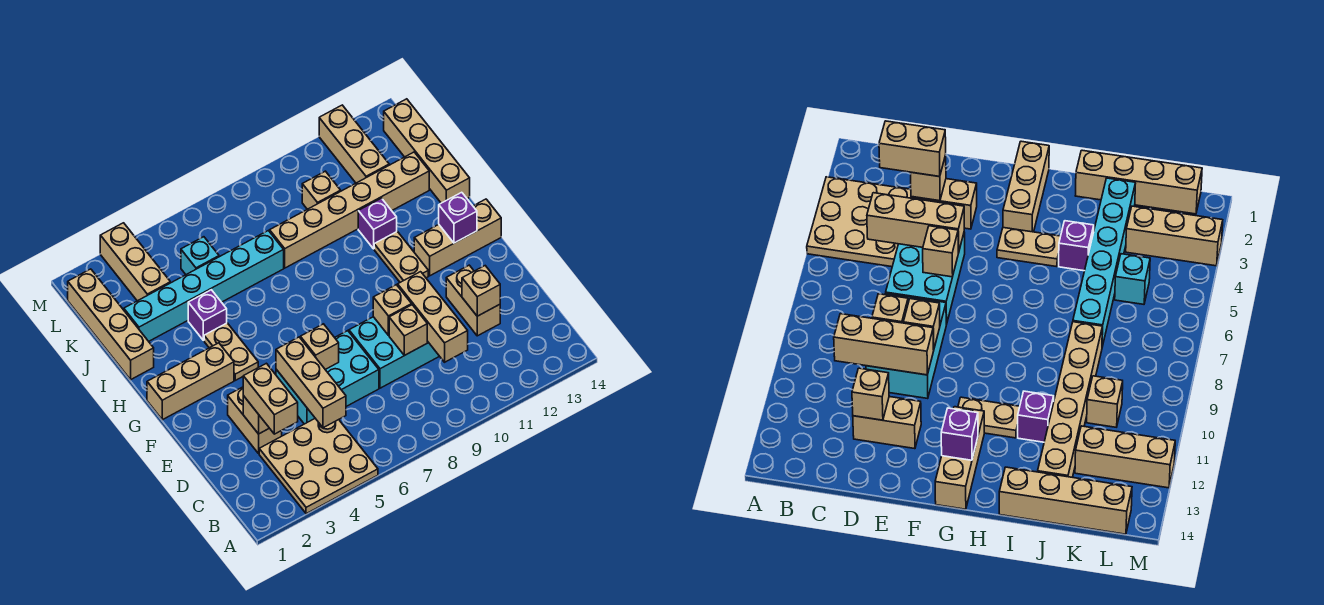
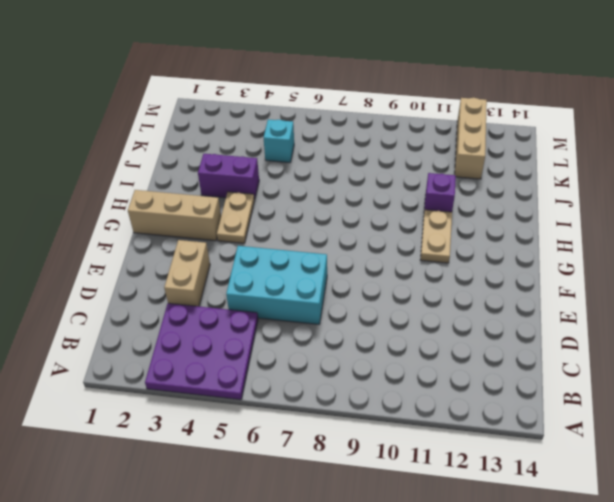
purple 3x3 plate [145,303,258,400] -> tan 3x3 plate [259,418,378,514]
purple 1x2 brick [198,154,259,200] -> purple 1x1 brick [188,290,227,340]
none -> cyan 2x3 brick [349,317,439,388]
none -> tan 1x2 brick [446,265,500,336]
none -> tan 1x3 brick [414,199,501,276]

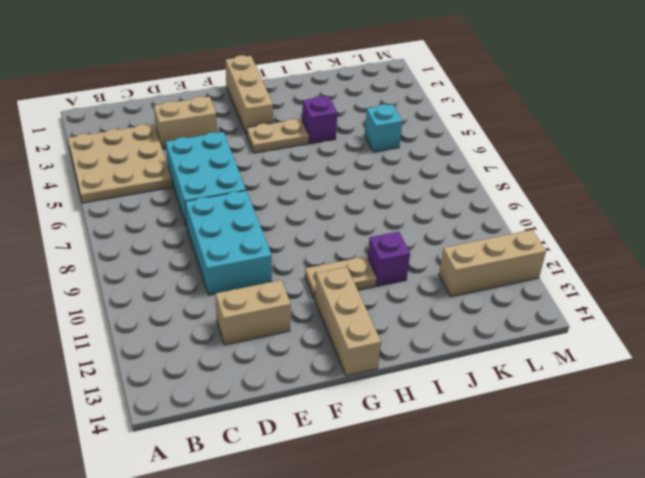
none -> tan 1x4 brick [68,269,154,380]
none -> tan 1x4 brick [384,99,470,203]
none -> cyan 1x6 brick [124,231,284,341]

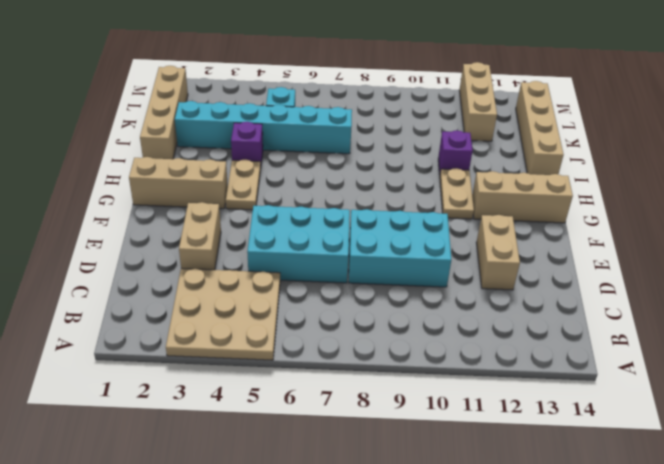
none -> tan 1x6 brick [270,152,429,268]
none -> tan 1x3 brick [100,223,170,301]
none -> tan 1x1 brick [302,171,341,209]

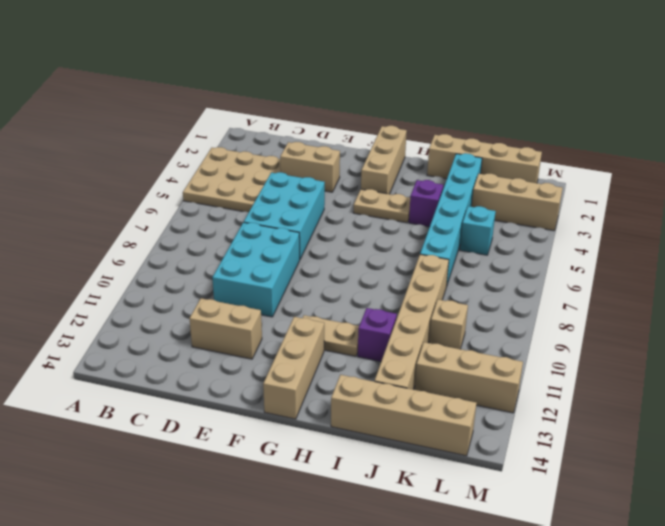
none -> tan 1x3 brick [276,337,346,428]
none -> tan 1x3 brick [398,272,468,362]
none -> tan 1x1 brick [243,396,269,434]

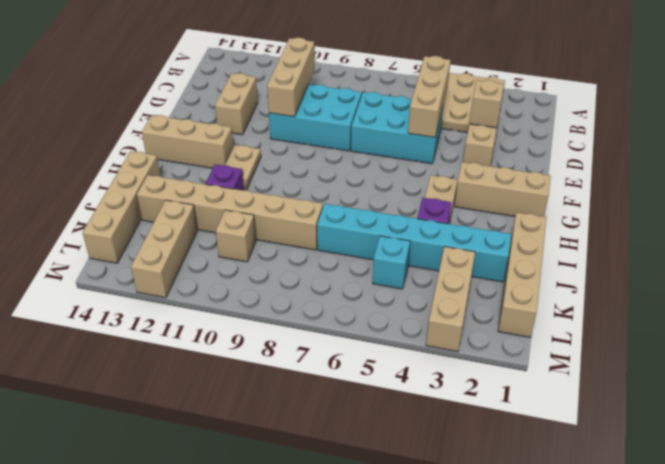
none -> tan 1x1 brick [389,305,427,356]
none -> tan 1x1 brick [462,266,500,316]
none -> tan 1x1 brick [300,324,339,369]

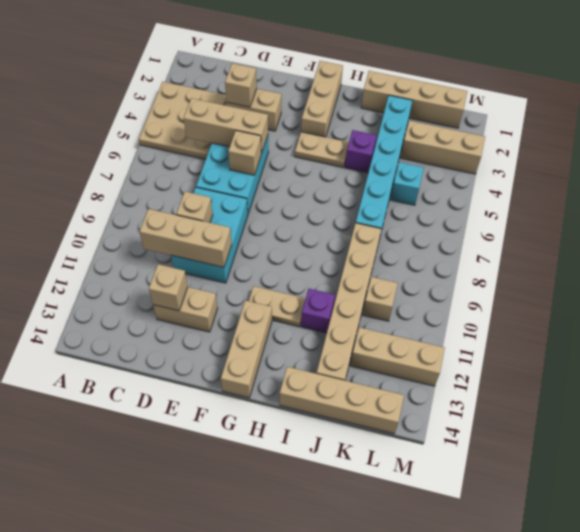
none -> tan 1x1 brick [373,285,412,335]
none -> purple 1x1 brick [439,192,477,243]
none -> tan 1x2 brick [243,363,298,434]

